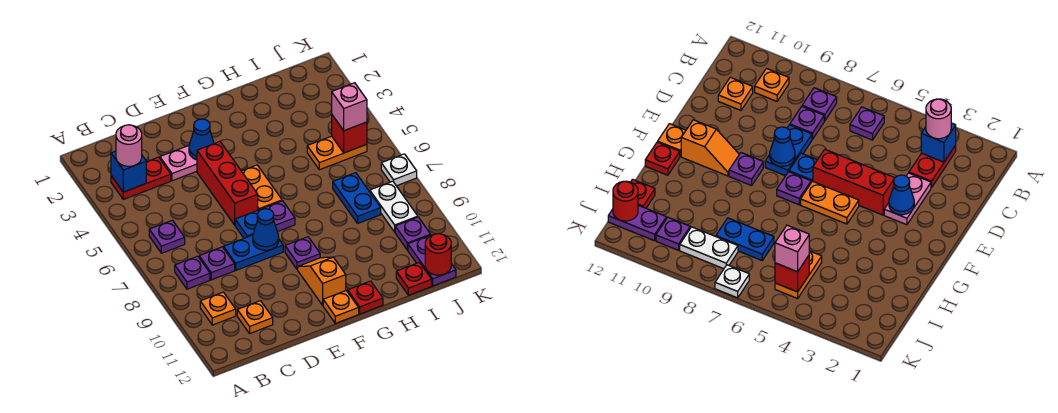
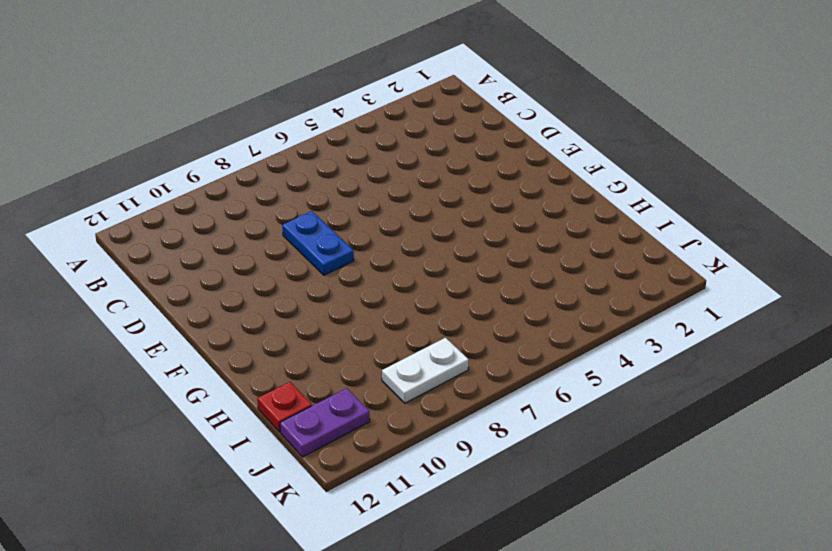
none -> red 1x2 plate [111,157,171,199]
none -> purple 1x1 plate [149,220,185,253]
none -> purple 1x1 plate [175,256,210,289]
none -> orange 1x1 plate [200,292,236,325]

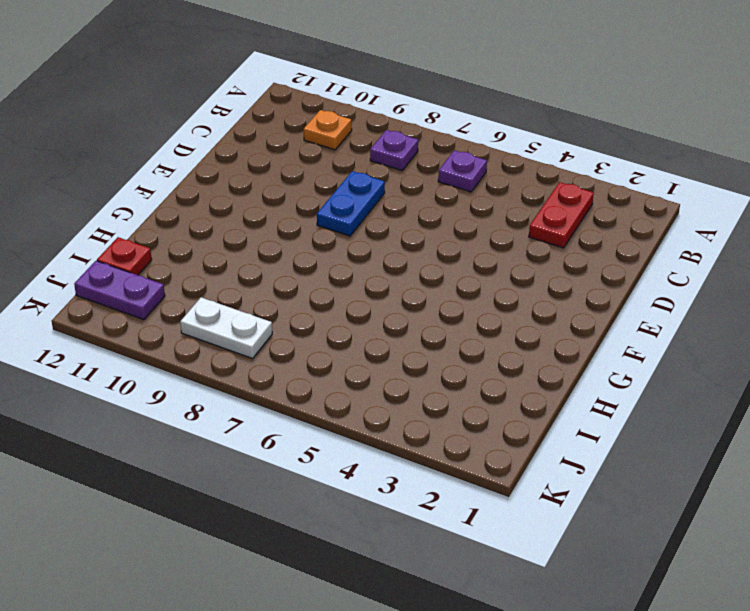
none -> purple 1x1 plate [199,247,235,280]
none -> orange 1x1 plate [237,301,273,333]
none -> pink 1x2 plate [160,146,197,181]
none -> red 1x3 brick [197,142,258,225]

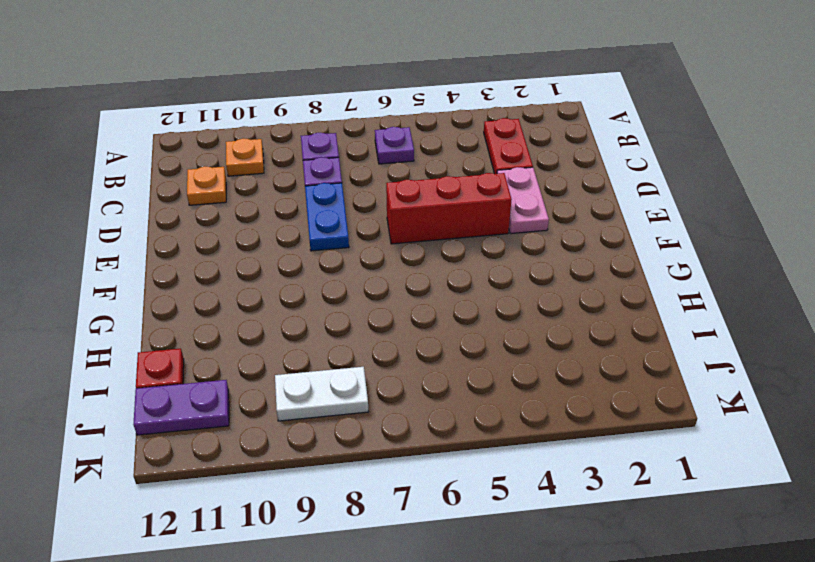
none -> blue 1x1 plate [235,210,259,238]
none -> orange 1x2 plate [242,165,282,211]
none -> purple 1x1 plate [260,201,295,232]
none -> purple 1x1 plate [285,237,320,270]

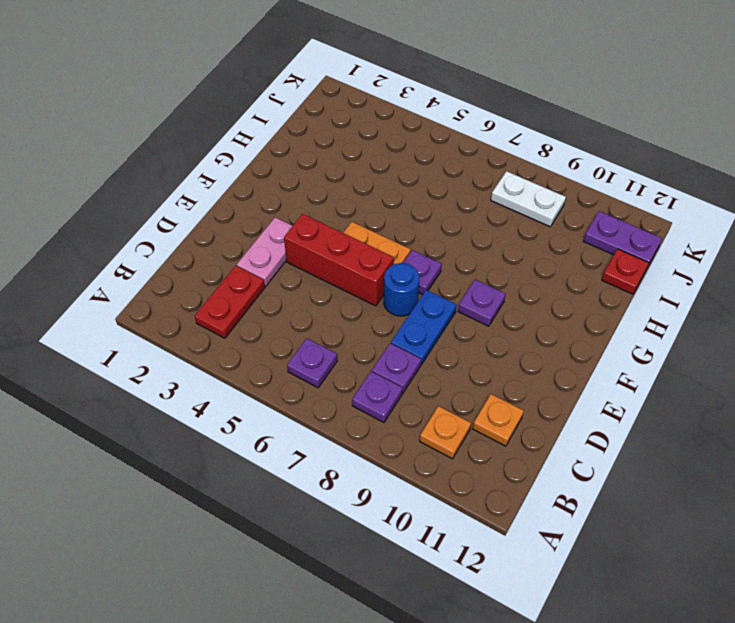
blue 1x1 round brick [384,263,420,316] -> blue 1x1 plate [235,210,259,238]
none -> orange 1x2 slope [298,257,346,305]
none -> orange 1x1 plate [323,291,359,323]
none -> red 1x1 plate [348,281,383,314]
none -> orange 1x2 plate [307,136,367,170]

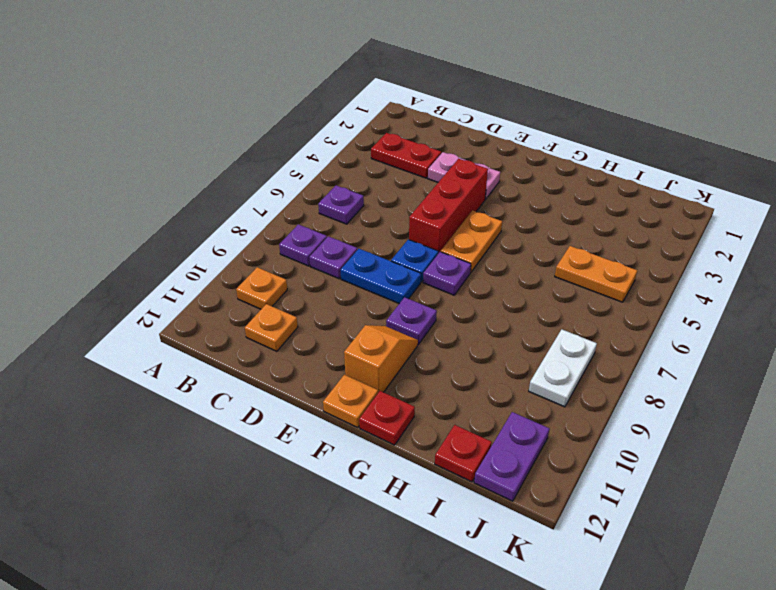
none -> blue 1x2 plate [333,173,381,223]
none -> purple 1x1 plate [395,217,431,250]
none -> white 1x1 plate [381,154,417,186]
none -> blue 1x1 brick [111,151,146,192]

